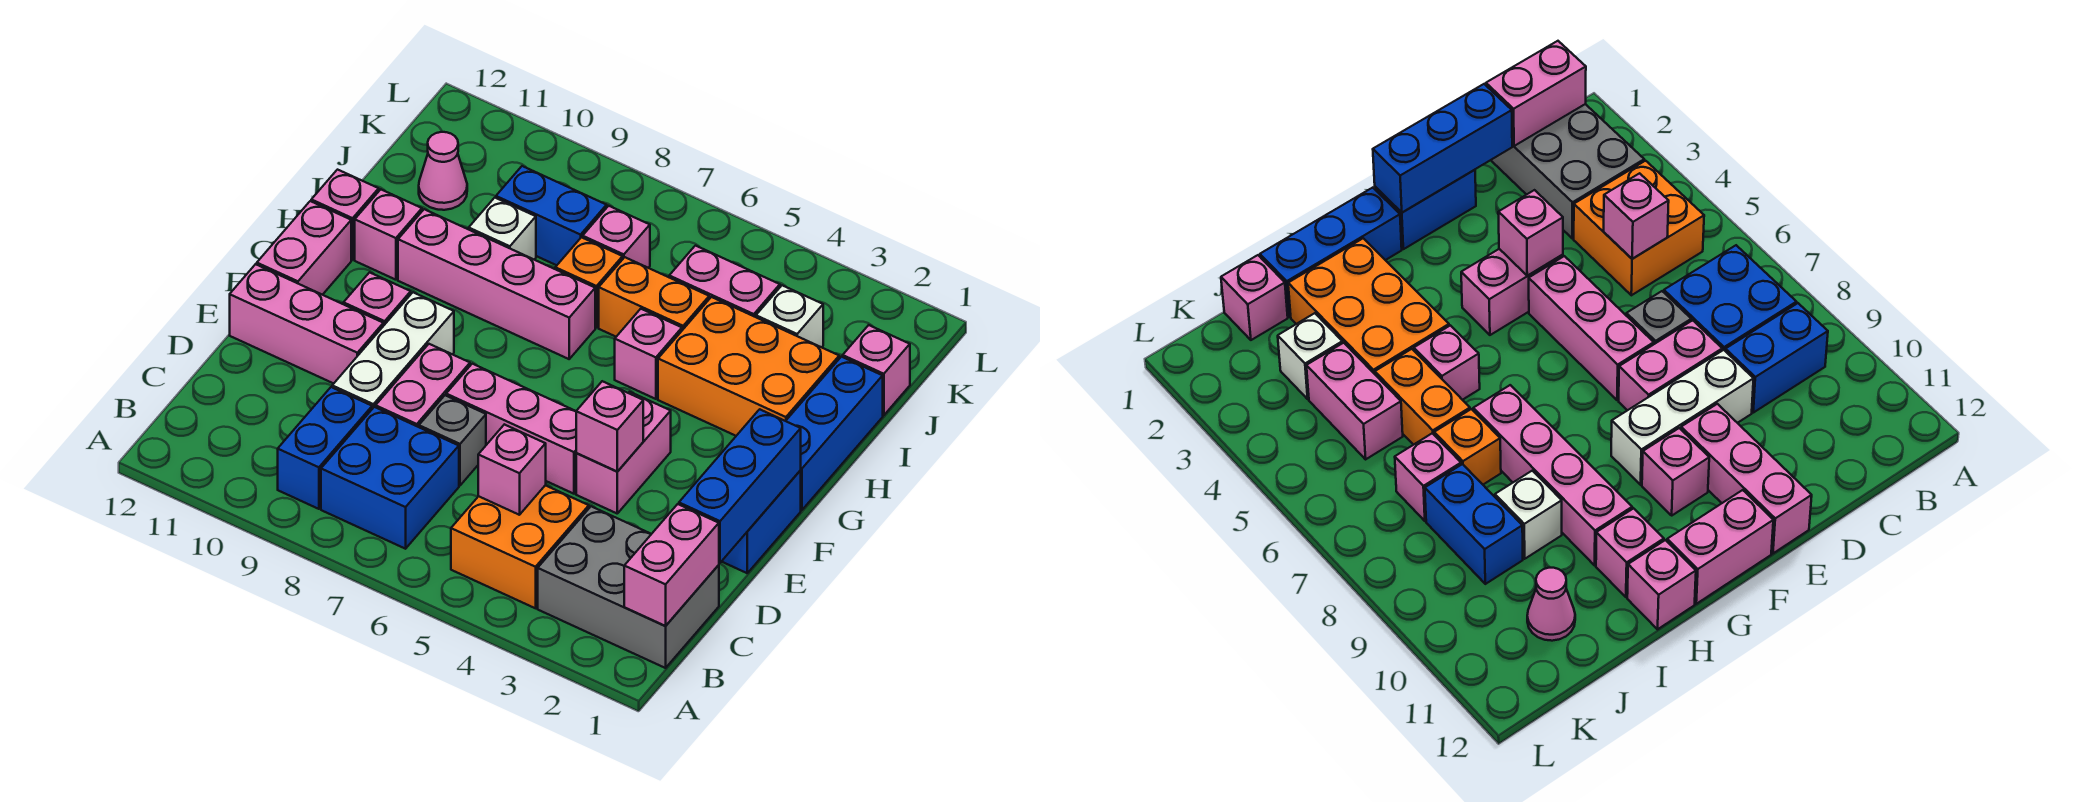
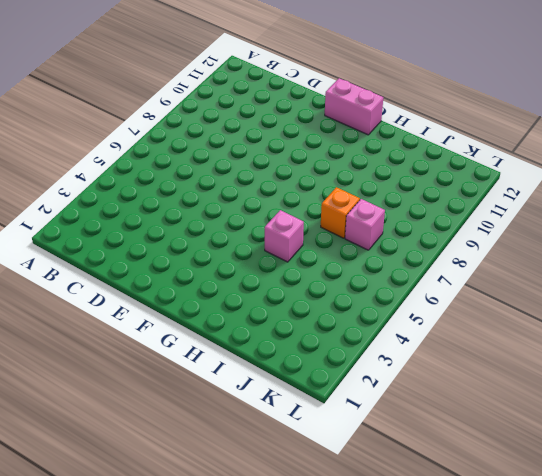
none -> grey 2x3 brick [538,506,719,668]
none -> orange 2x2 brick [451,485,589,608]
none -> blue 2x2 brick [321,407,459,549]
none -> blue 1x2 brick [278,387,372,509]

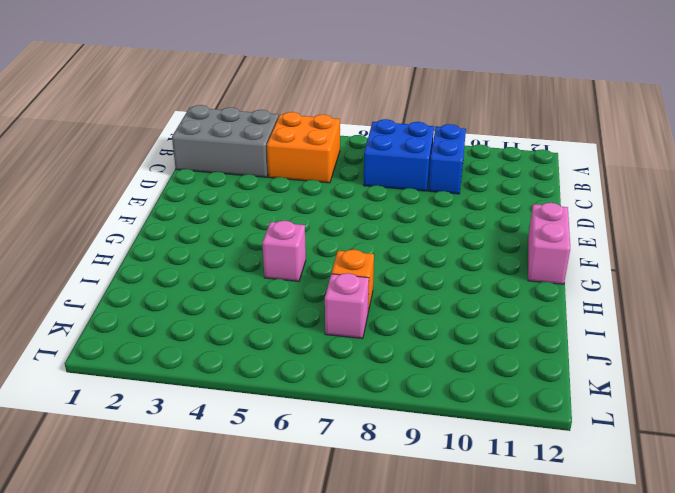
none -> grey 1x1 brick [419,395,486,485]
none -> pink 1x2 brick [376,344,470,427]
none -> white 1x3 brick [332,292,454,409]
none -> blue 1x2 brick [721,470,801,573]

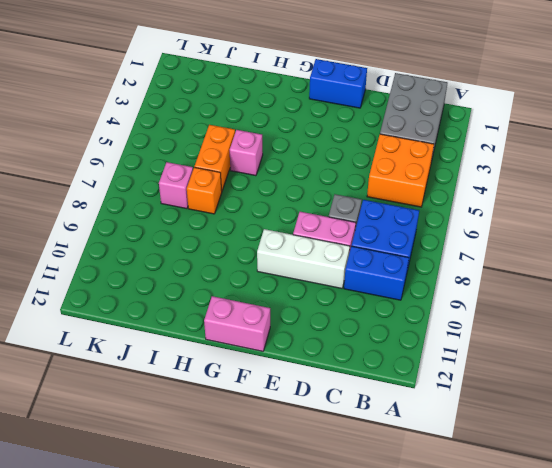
none -> pink 1x2 brick [576,392,671,513]
none -> pink 1x3 brick [446,364,576,494]
none -> pink 1x3 brick [230,264,383,384]
none -> pink 1x1 brick [343,272,411,326]

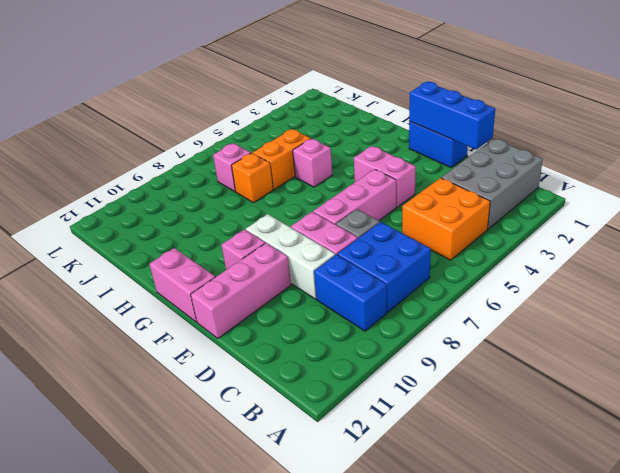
none -> blue 1x3 brick [786,357,883,510]
none -> orange 2x3 brick [658,297,839,436]
none -> pink 1x4 brick [398,209,595,359]
none -> pink 1x1 brick [355,190,422,280]

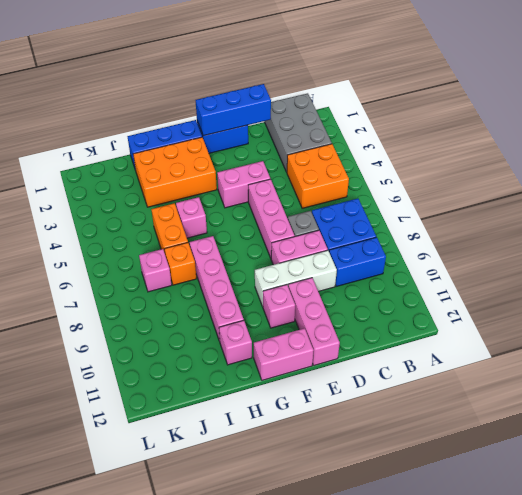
orange 2x3 brick [133,137,217,207] -> orange 2x3 brick turned to [658,297,839,436]
none -> pink 1x1 brick [311,170,379,260]
none -> white 1x1 brick [469,198,536,260]
none -> pink 1x1 brick [843,325,910,415]
none -> white 1x1 brick [756,285,823,347]

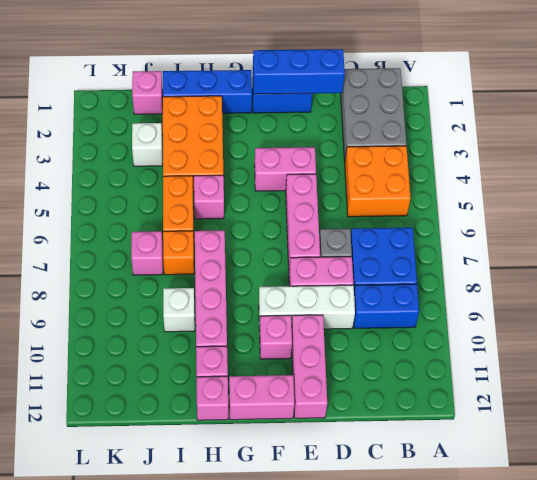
none -> pink 1x2 brick [669,246,780,317]
none -> blue 1x2 brick [496,166,607,265]
none -> pink 1x1 cone [419,132,467,210]
none -> pink 1x2 brick [624,504,719,626]

